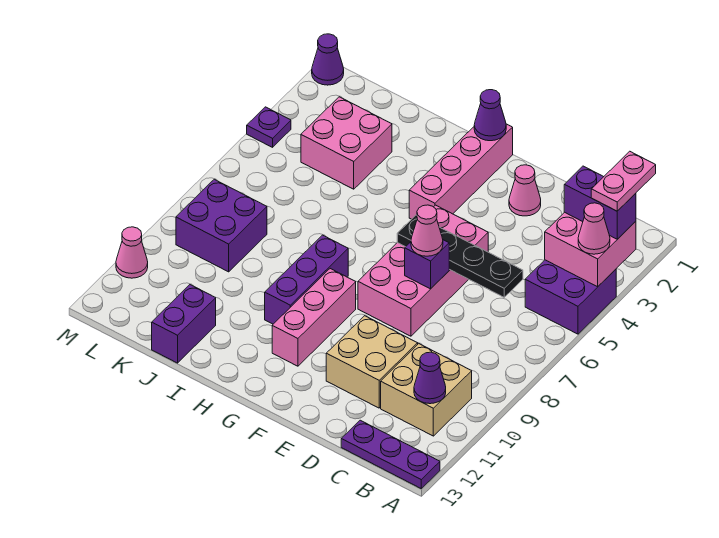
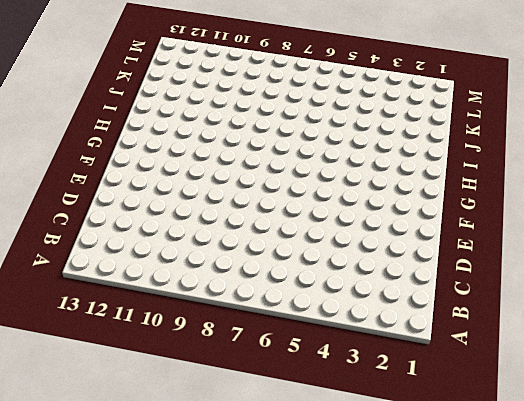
none -> purple 2x2 brick [525,260,616,334]
none -> purple 1x3 plate [341,420,440,488]
none -> tan 2x2 brick [381,344,472,436]

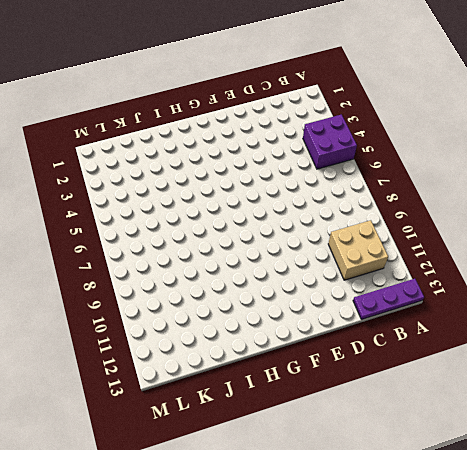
none -> tan 2x2 brick [326,316,418,408]
none -> pink 1x1 cone [509,165,541,216]
none -> pink 2x4 brick [358,205,488,336]

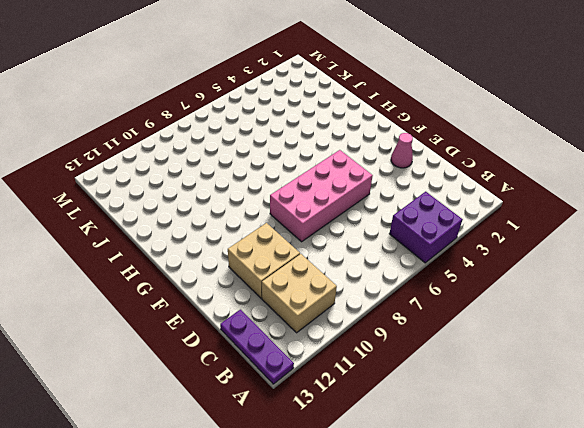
none -> pink 1x4 brick [409,124,513,219]
none -> pink 1x3 brick [272,269,356,366]
none -> purple 1x3 brick [265,235,348,324]

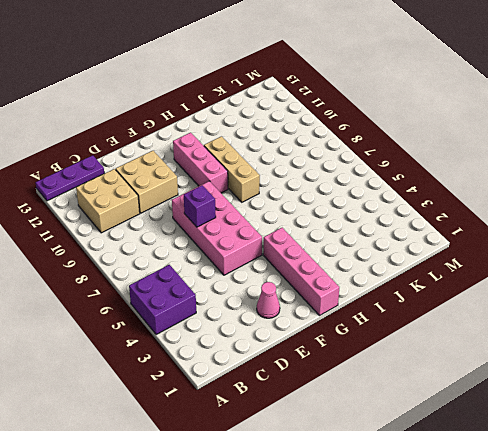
tan 1x3 brick [204,136,260,202] -> purple 1x3 brick [265,235,348,324]
none -> pink 2x2 brick [301,97,392,189]
none -> purple 1x2 brick [152,285,216,363]
none -> purple 2x2 brick [176,179,267,272]

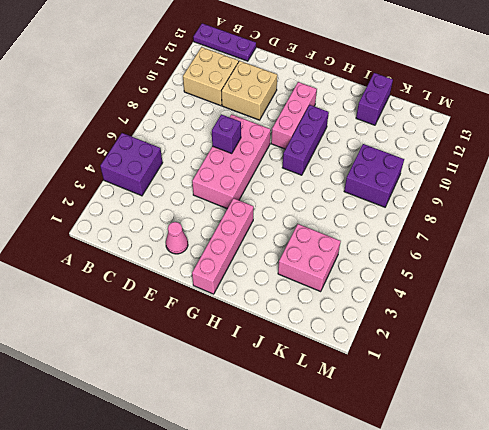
none -> purple 1x1 cone [312,34,344,85]
none -> purple 1x1 plate [247,107,291,147]
none -> pink 1x1 cone [116,227,148,278]

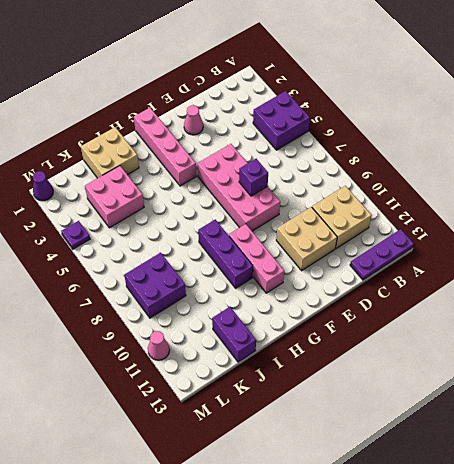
tan 2x2 brick [81,127,139,178] -> none
none -> pink 2x2 brick [545,212,636,287]
none -> purple 1x1 cone [414,352,446,404]
none -> black 1x4 plate [397,215,523,297]

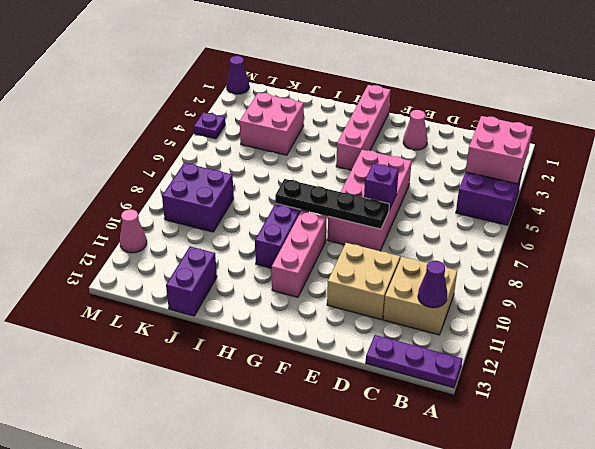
black 1x4 plate [275,179,389,229] -> black 1x4 plate moved to [397,215,523,297]
none -> purple 1x1 cone [474,90,506,141]
none -> purple 1x2 brick [564,166,636,239]
none -> pink 1x1 cone [578,203,610,254]

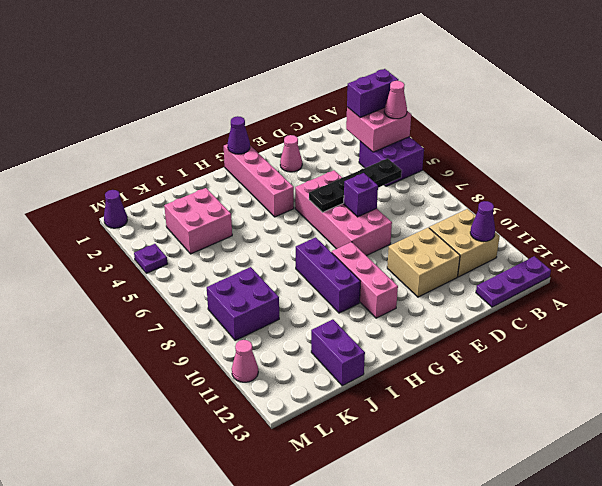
none -> pink 1x1 cone [411,205,443,256]
none -> pink 1x2 plate [591,151,656,211]

